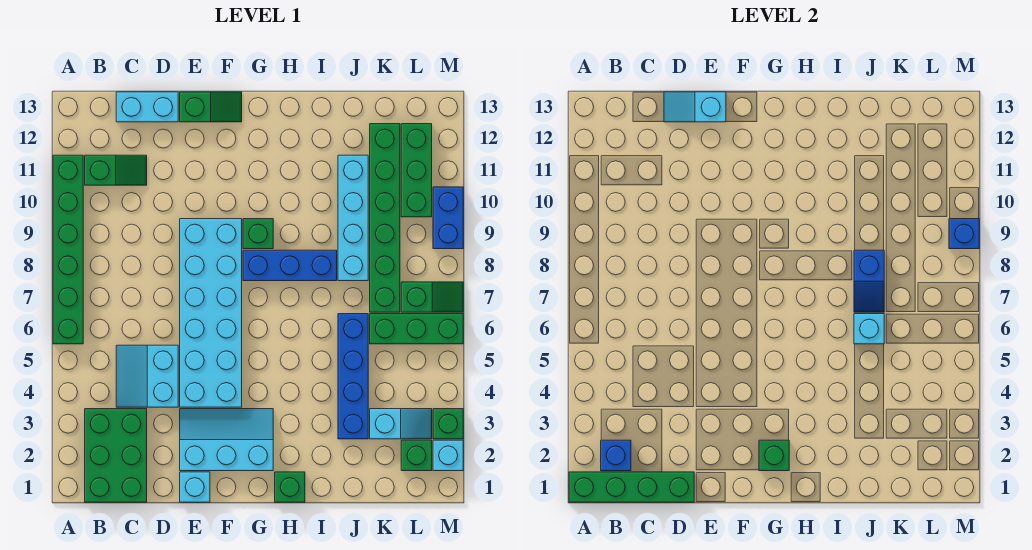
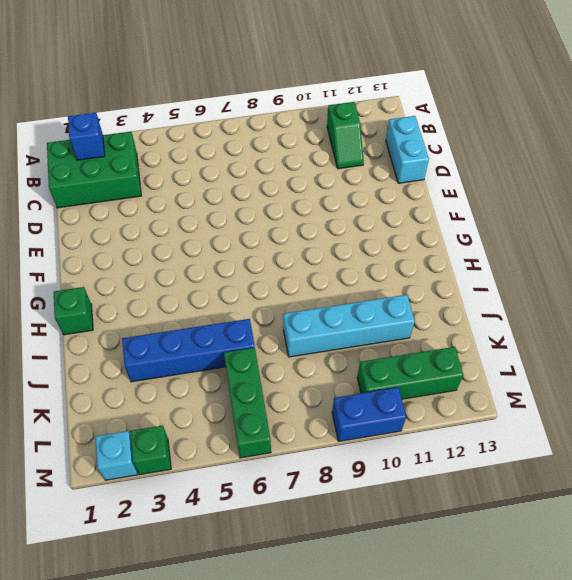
none -> green 1x6 brick [53,155,83,344]
none -> cyan 2x2 slope [116,345,178,407]
none -> cyan 1x1 brick [180,472,210,502]
none -> cyan 2x3 slope [180,409,273,471]

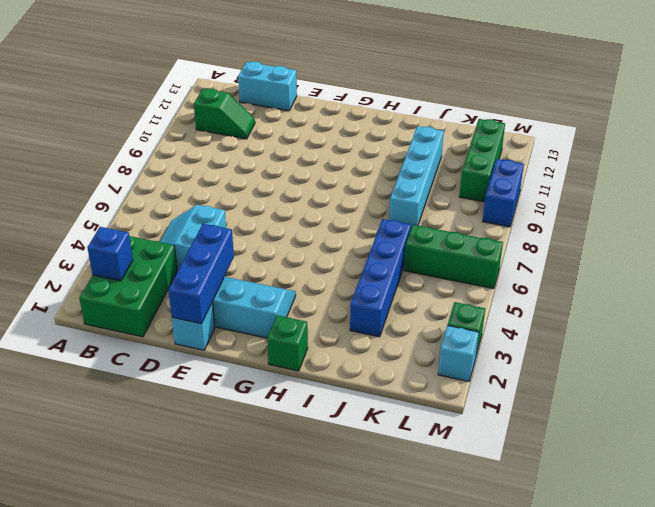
blue 1x3 brick [168,224,234,324] -> blue 1x3 brick turned to [243,250,337,281]
none -> green 1x6 brick [53,155,83,344]
none -> cyan 2x6 brick [180,219,242,407]
none -> green 1x2 slope [180,92,242,122]
none -> green 1x1 brick [243,219,273,249]

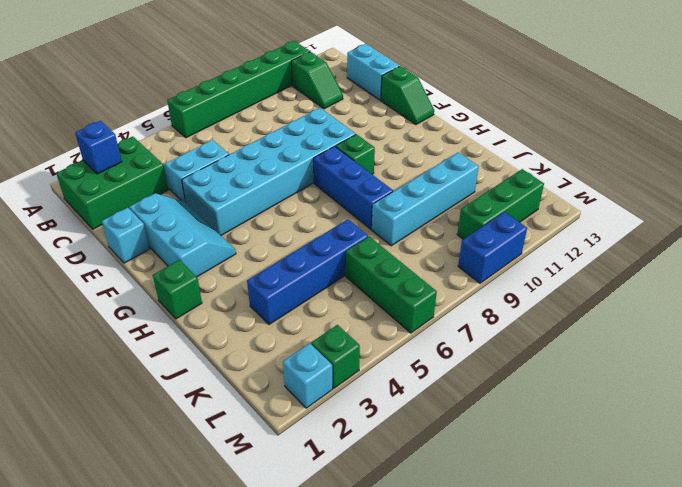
none -> cyan 1x2 slope [370,409,432,439]
none -> green 1x6 brick [370,124,400,312]
none -> green 1x1 brick [401,440,432,471]
none -> green 1x2 slope [401,282,463,312]

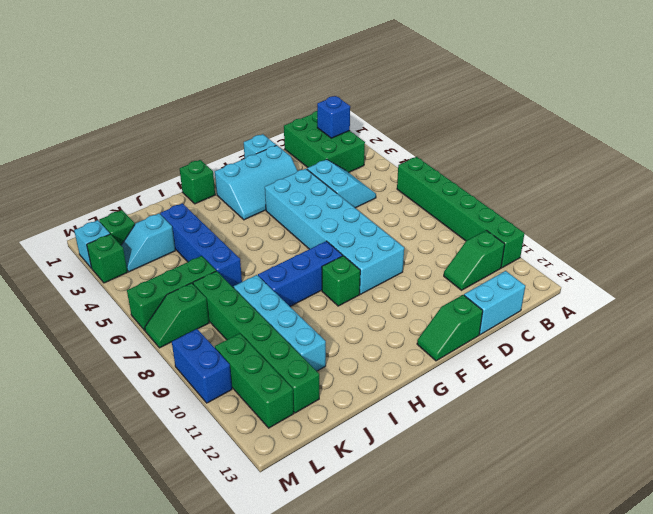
none -> green 1x4 brick [569,472,694,502]
none -> cyan 1x2 slope [664,92,726,122]
none -> green 1x1 brick [759,440,789,471]
none -> cyan 1x1 brick [854,314,884,344]

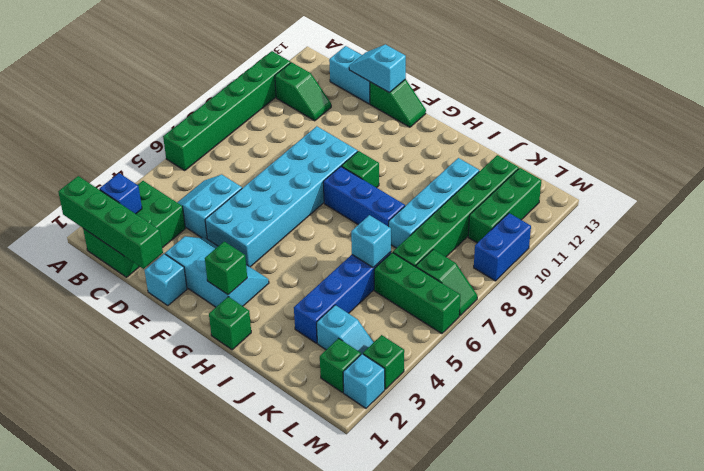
none -> blue 1x2 slope [854,250,884,312]
none -> blue 1x1 brick [949,219,979,249]

